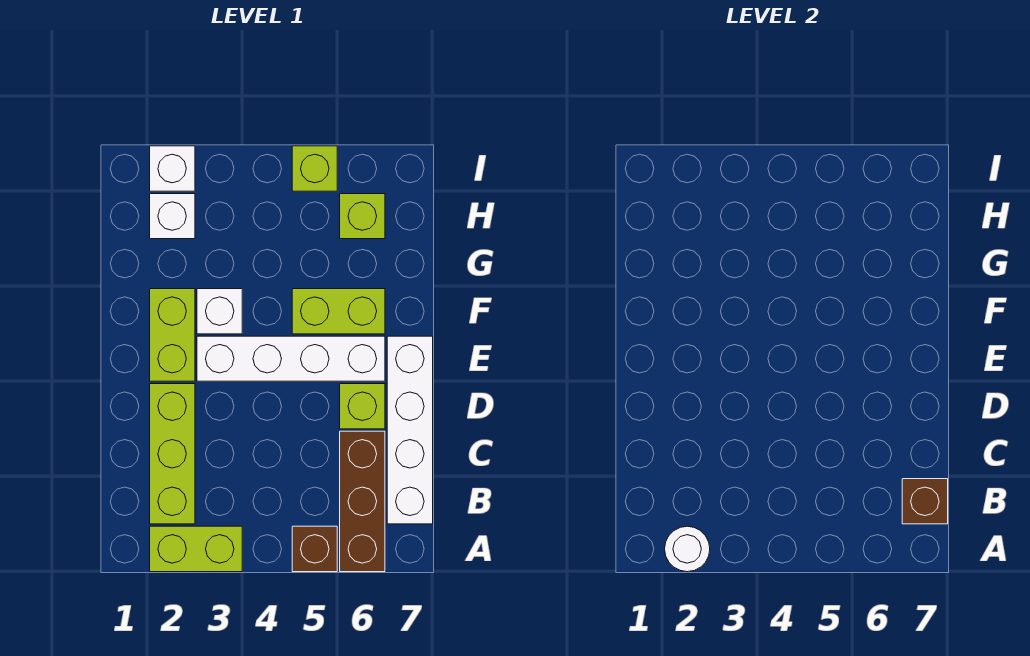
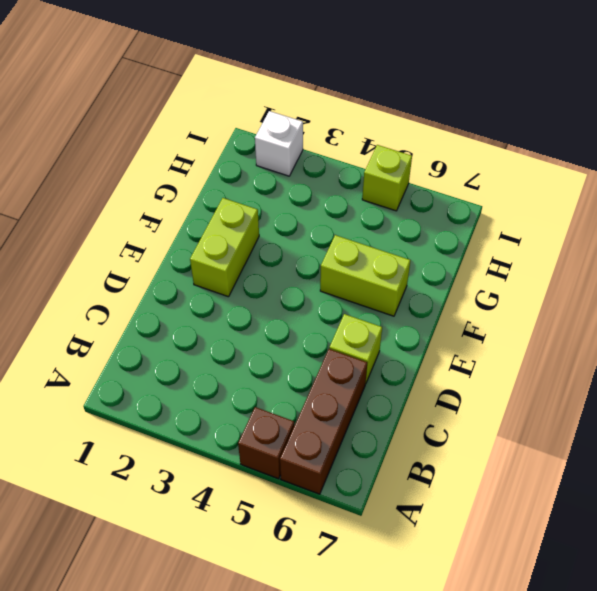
none -> lime 1x2 brick [150,526,242,572]
none -> lime 1x3 brick [150,384,195,524]
none -> white 1x4 brick [387,336,433,524]

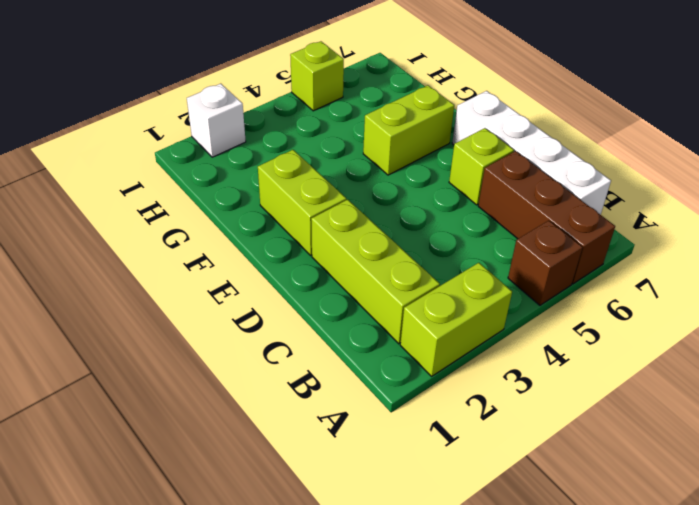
none -> white 1x4 brick [197,336,385,381]
none -> white 1x1 brick [197,289,242,334]
none -> white 1x1 brick [150,194,195,239]

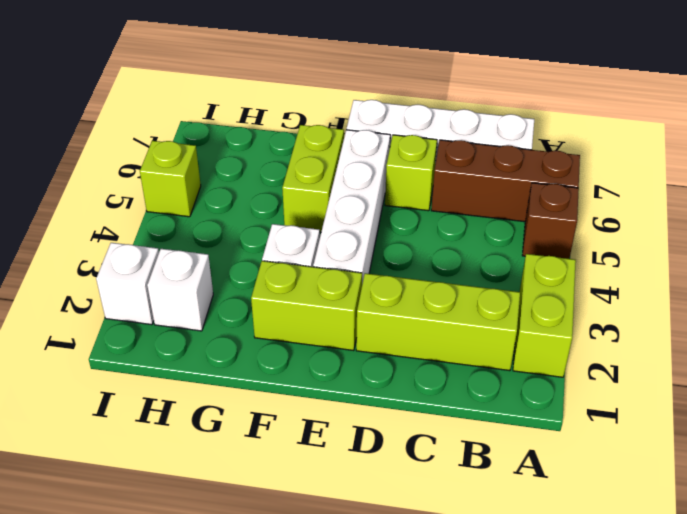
none -> lime 1x1 brick [340,194,385,239]
none -> white 1x1 round brick [665,526,710,572]
none -> brown 1x1 brick [902,479,948,524]

